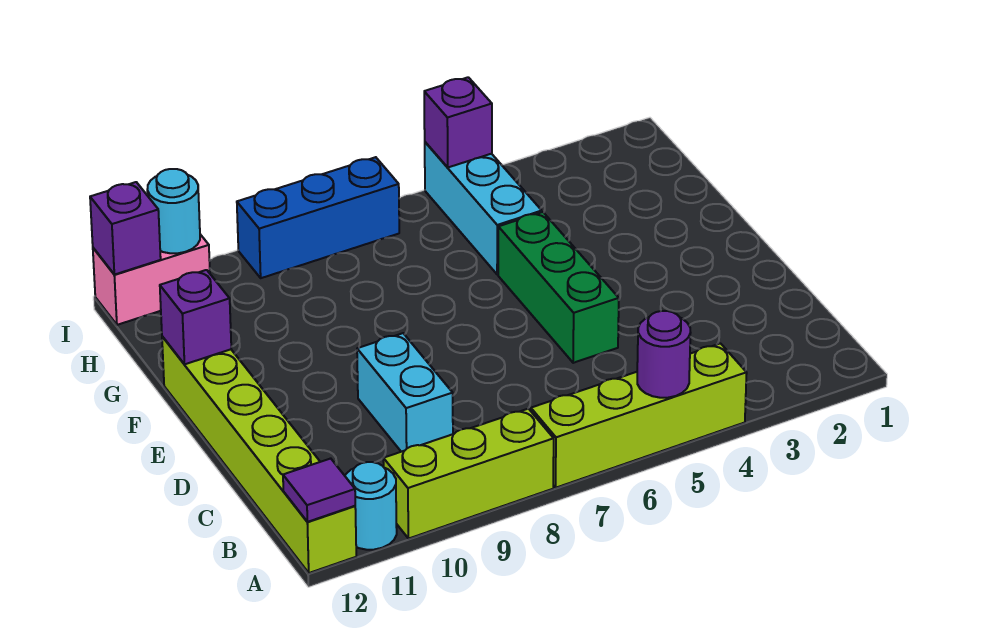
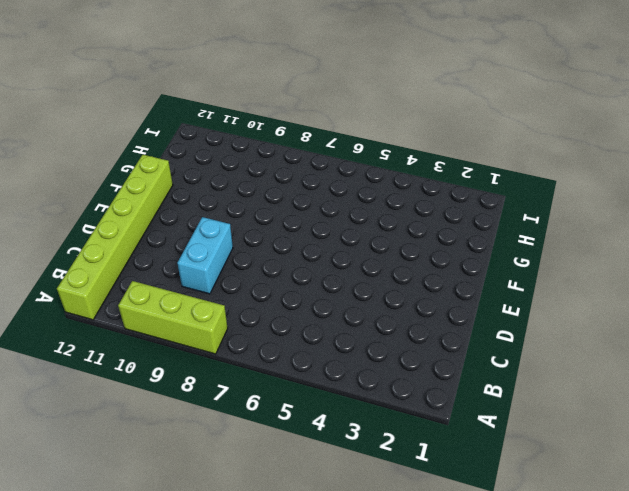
none -> lime 1x4 brick [531,343,747,488]
none -> cyan 1x1 round brick [345,462,397,550]
none -> green 1x3 brick [498,212,619,363]

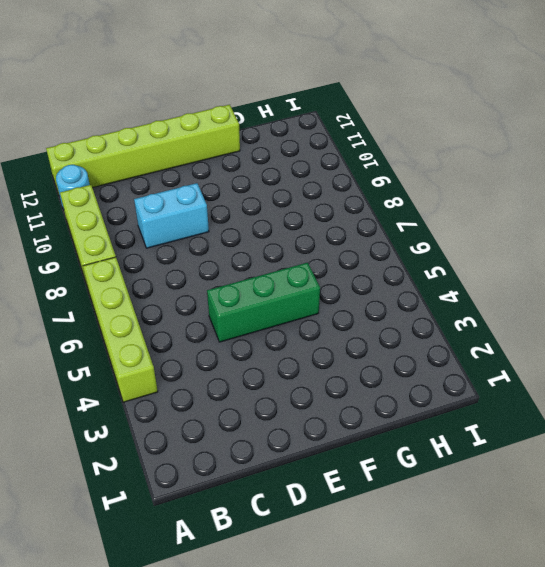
none -> cyan 1x3 brick [425,142,542,275]
none -> blue 1x3 brick [237,157,399,278]
none -> pink 1x2 brick [93,234,210,325]

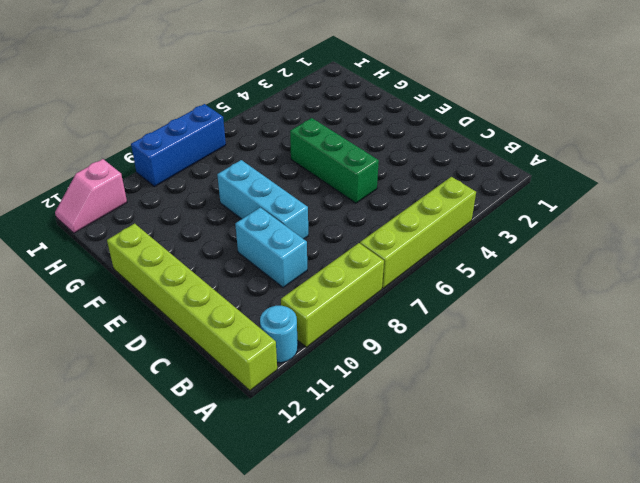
cyan 1x3 brick [217,160,308,239] -> cyan 1x3 brick moved to [425,142,542,275]
pink 1x2 slope [55,159,127,233] -> pink 1x2 brick [93,234,210,325]
none -> purple 1x1 round brick [637,311,691,398]
none -> purple 1x1 tile [283,458,355,522]
none -> purple 1x1 brick [160,270,231,364]

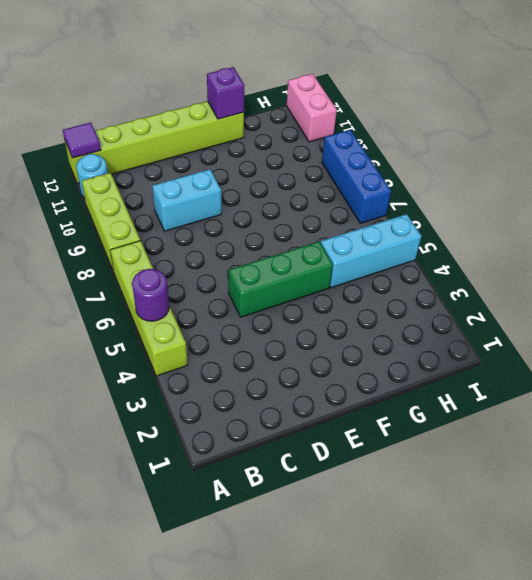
none -> purple 1x1 brick [424,77,492,167]
none -> cyan 1x1 round brick [147,169,200,253]
none -> purple 1x1 brick [90,182,161,275]

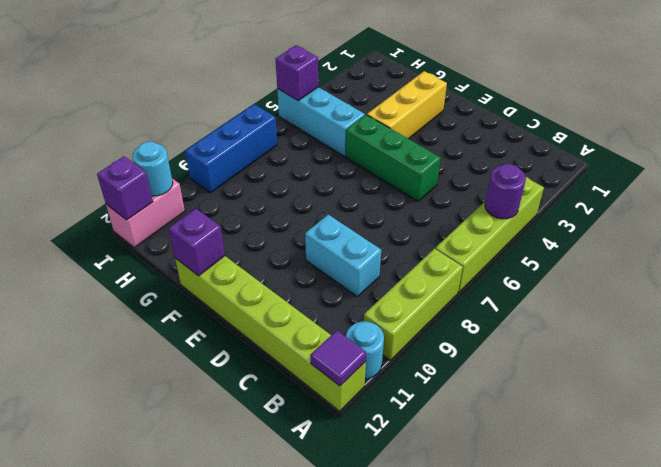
yellow 1x3 brick [367,71,447,139] -> none

